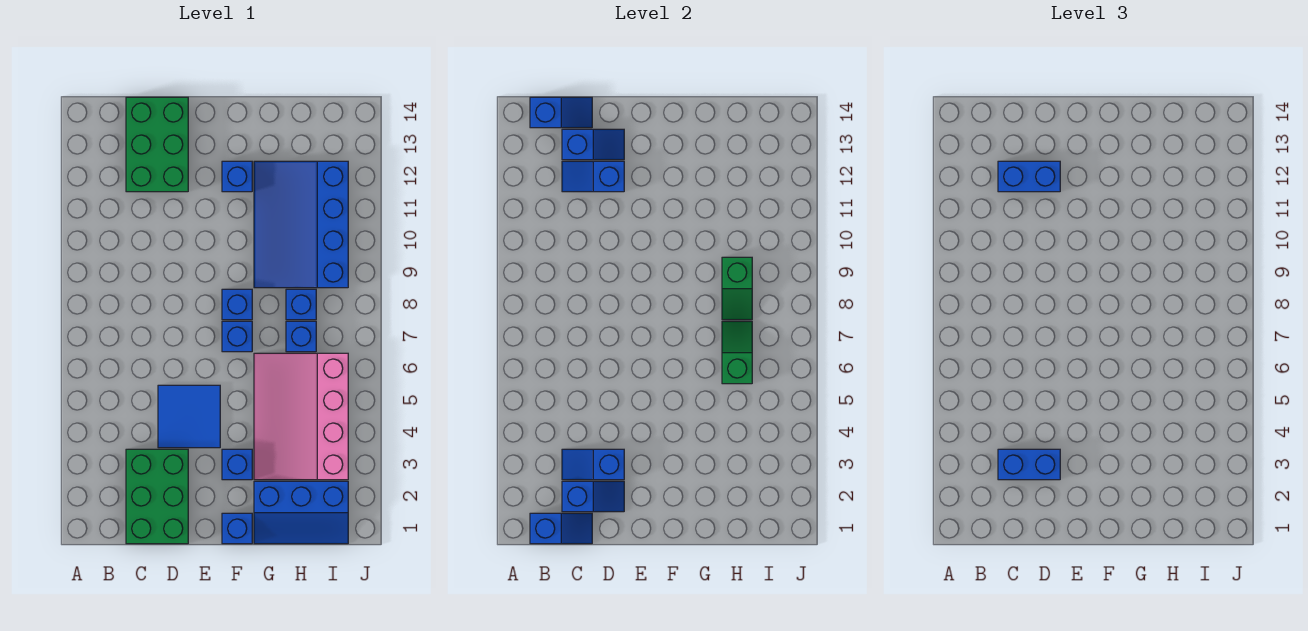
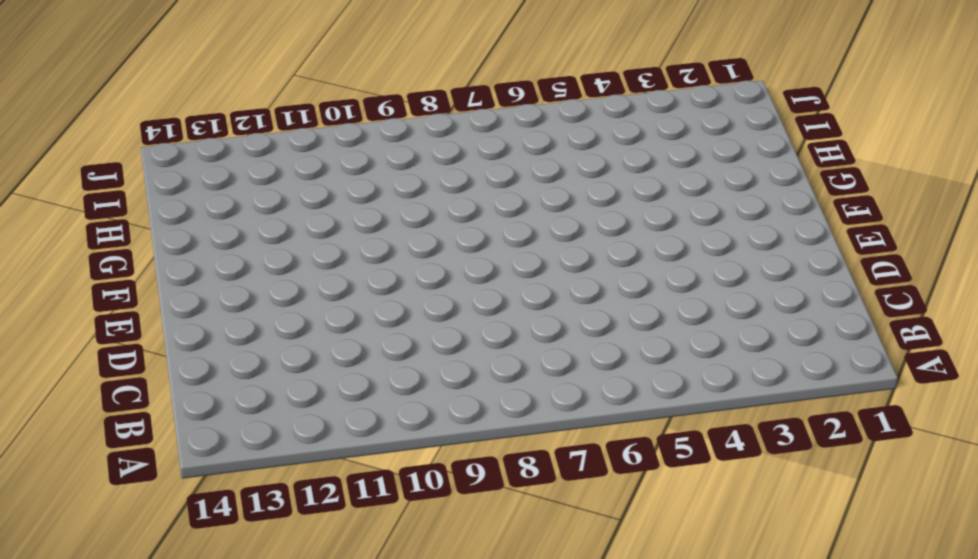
none -> green 2x3 brick [126,449,188,544]
none -> green 2x3 brick [126,97,188,192]
none -> blue 2x2 tile [158,385,220,448]

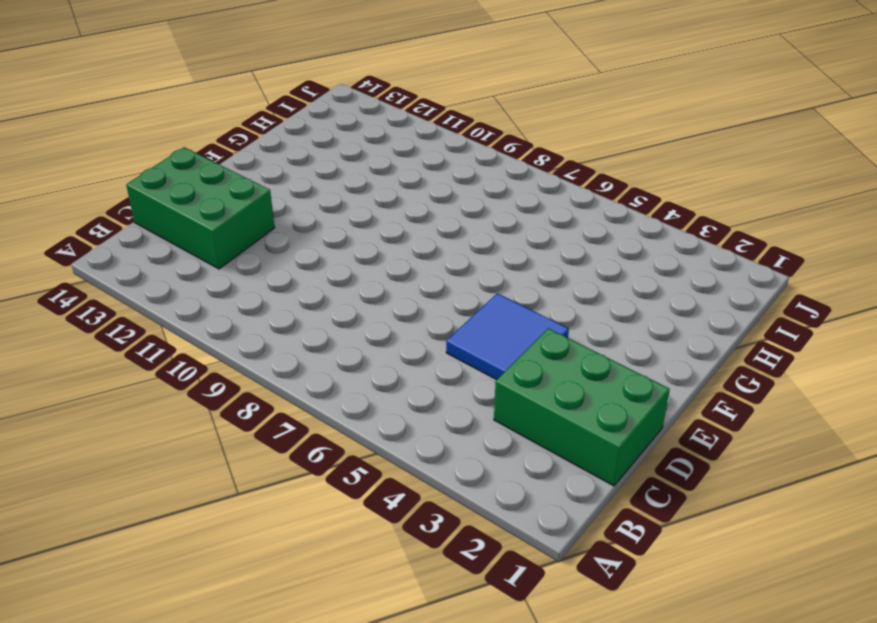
none -> blue 1x1 brick [222,513,252,544]
none -> blue 1x1 brick [222,449,252,480]
none -> blue 1x1 brick [222,321,252,352]

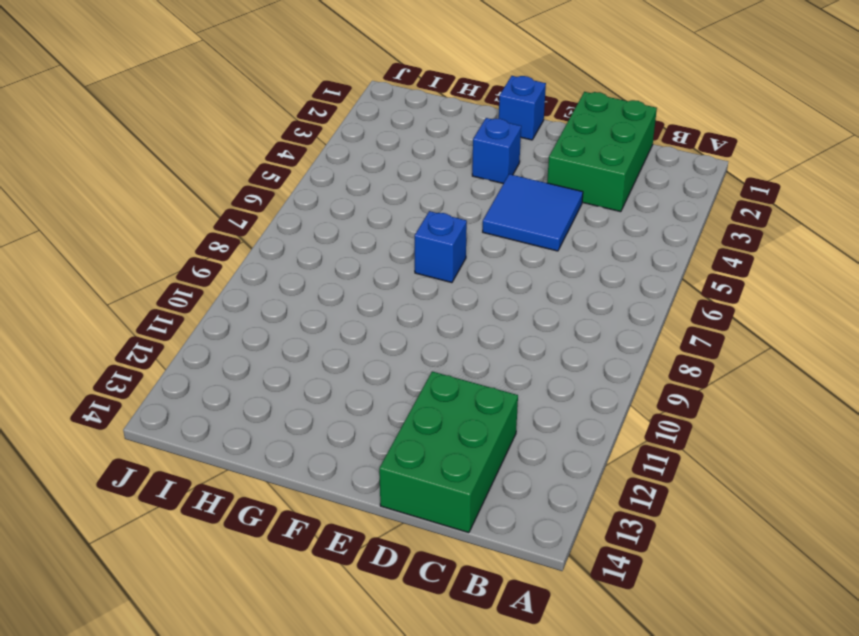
none -> blue 1x1 brick [222,289,252,320]
none -> blue 1x1 brick [222,161,252,192]
none -> blue 2x3 slope [254,481,348,544]

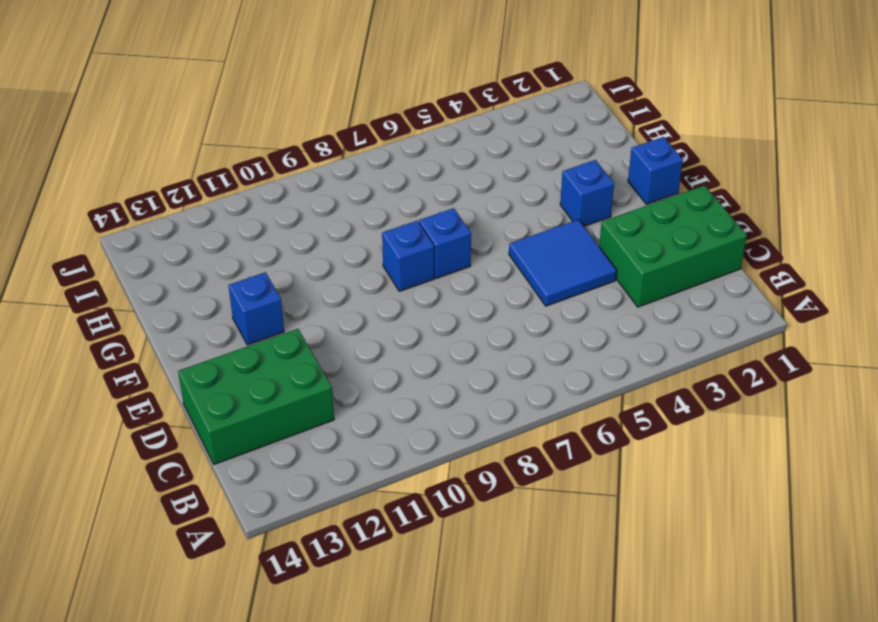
none -> blue 2x3 slope [254,481,348,544]
none -> pink 3x4 slope [254,353,348,480]
none -> blue 3x4 slope [254,161,348,288]

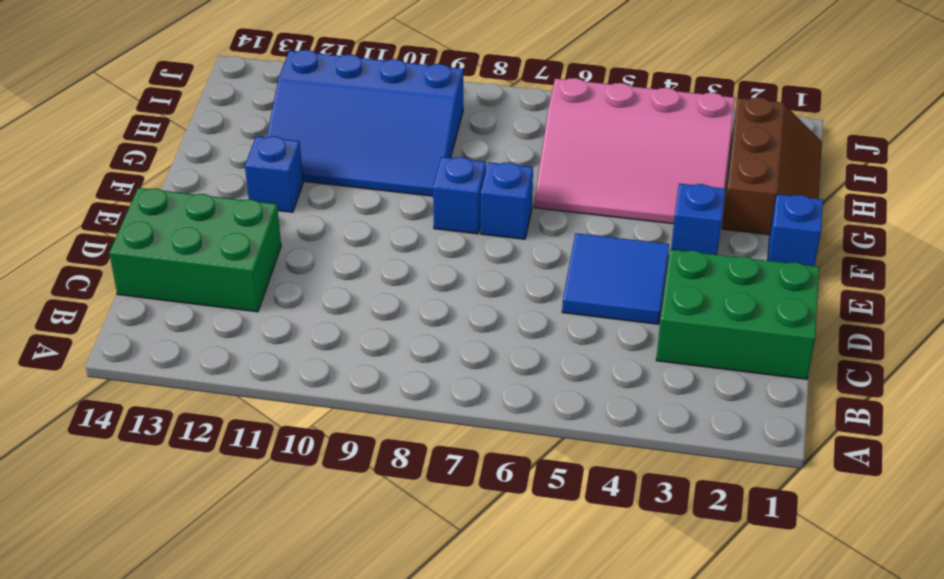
brown 2x3 slope [722,98,822,235] -> blue 2x3 slope [254,481,348,544]
none -> blue 1x1 brick [286,321,316,352]
none -> blue 1x1 brick [286,289,316,320]
none -> blue 1x2 slope [530,513,592,544]

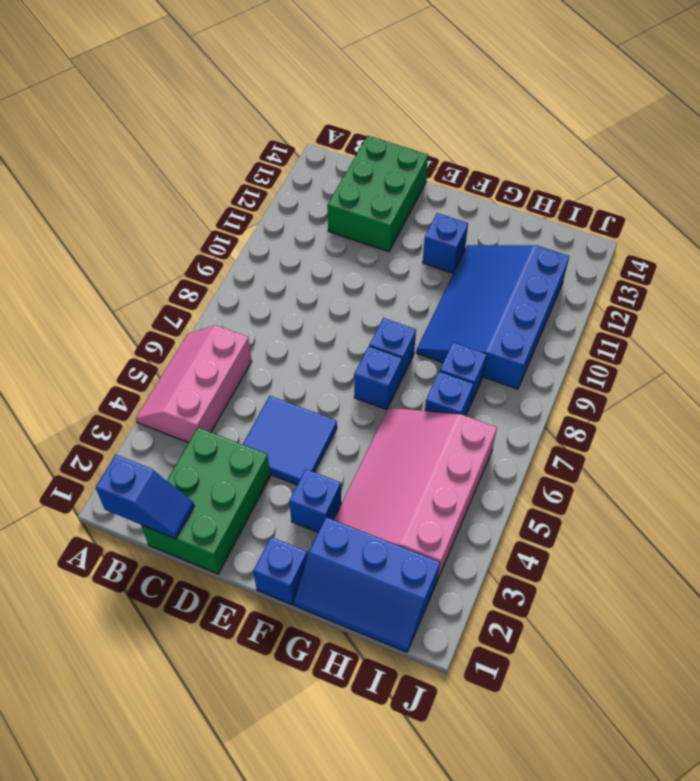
pink 2x3 slope [136,325,252,443] -> none
none -> blue 1x2 slope [530,97,592,128]
none -> blue 1x2 slope [562,481,624,512]
none -> blue 1x2 slope [562,449,624,480]

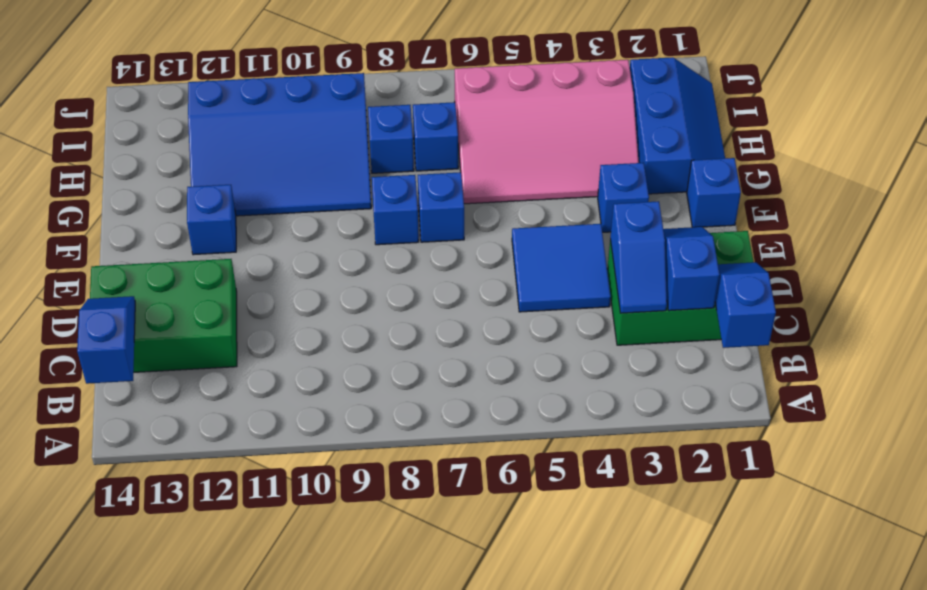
none -> blue 1x2 slope [562,161,624,192]
none -> blue 1x2 slope [562,129,624,160]
none -> green 1x2 slope [722,321,752,384]

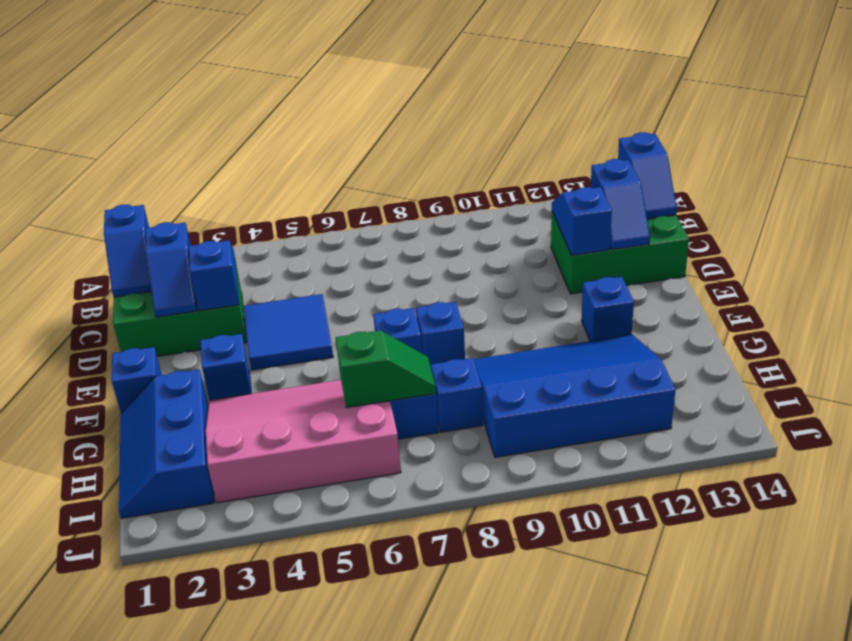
none -> green 1x2 slope [722,257,752,320]
none -> blue 1x2 brick [998,449,1060,480]
none -> blue 1x2 brick [998,161,1060,192]

